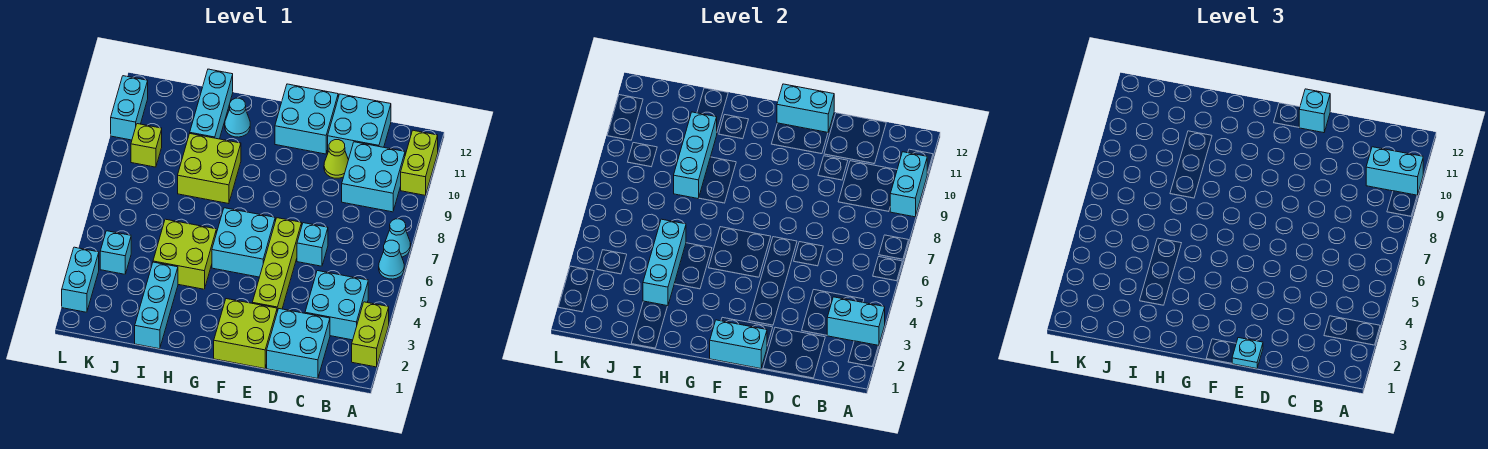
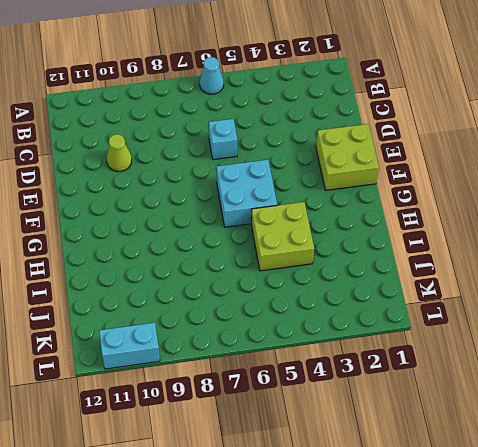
none -> lime 1x2 brick [352,302,389,367]
none -> cyan 1x1 cone [385,219,411,257]
none -> lime 1x2 brick [401,130,438,195]
none -> cyan 2x2 brick [305,271,368,340]

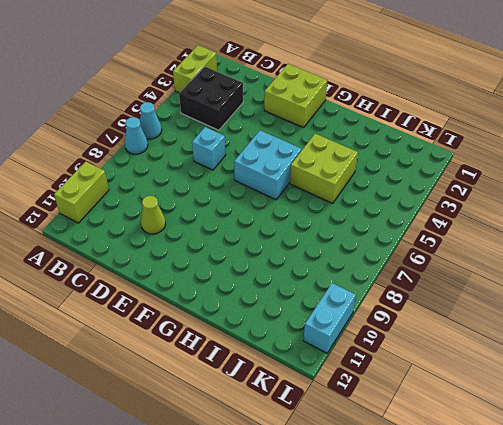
black 2x2 brick [179,66,243,130] -> cyan 2x2 brick [305,271,368,340]
none -> cyan 2x2 brick [342,142,405,212]
none -> cyan 2x2 brick [267,309,330,379]
none -> cyan 2x2 brick [328,94,391,158]
none -> lime 1x4 brick [252,218,302,311]

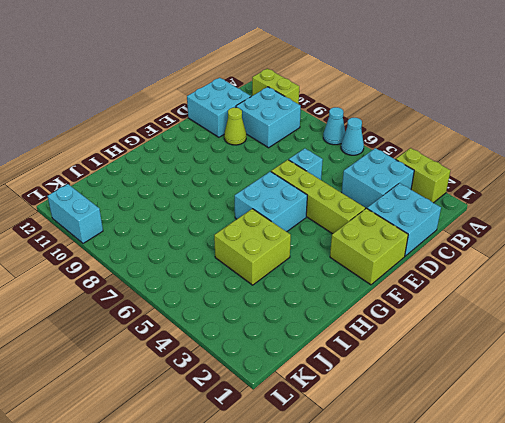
none -> cyan 2x2 brick [275,84,338,154]
none -> lime 2x2 brick [178,134,241,204]
none -> cyan 1x1 cone [225,98,250,137]
none -> cyan 1x3 brick [135,262,178,349]

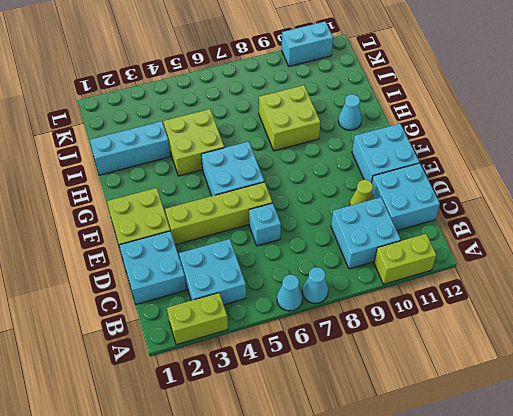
none -> cyan 1x3 brick [190,69,233,139]
none -> cyan 1x1 brick [100,231,131,274]
none -> lime 1x1 brick [131,124,162,167]
none -> cyan 1x2 brick [62,247,99,312]

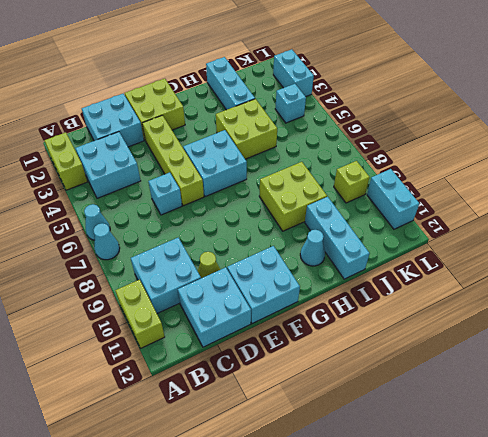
none -> cyan 1x2 brick [827,297,885,346]
none -> cyan 1x2 brick [890,152,927,217]
none -> cyan 1x2 brick [710,320,767,369]
none -> cyan 1x2 brick [777,84,834,132]

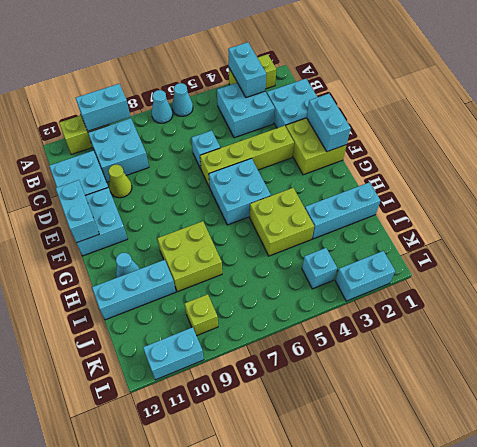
none -> cyan 1x3 brick [643,219,686,306]
none -> cyan 1x3 brick [674,112,717,199]
none -> cyan 1x2 brick [1366,147,1423,195]
none -> cyan 1x1 plate [1232,338,1263,369]

